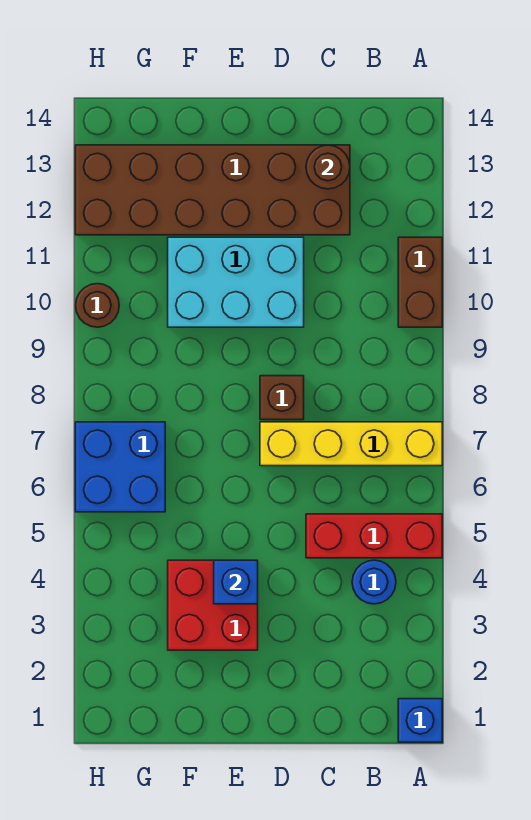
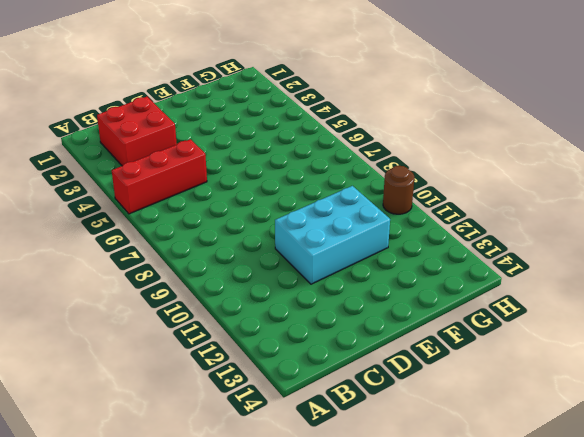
red 2x2 brick [97,97,177,166] -> red 2x2 brick moved to [168,560,258,650]
none -> blue 1x1 brick [398,699,442,742]
none -> yellow 1x4 brick [260,422,442,466]
none -> brown 1x2 brick [398,237,442,327]

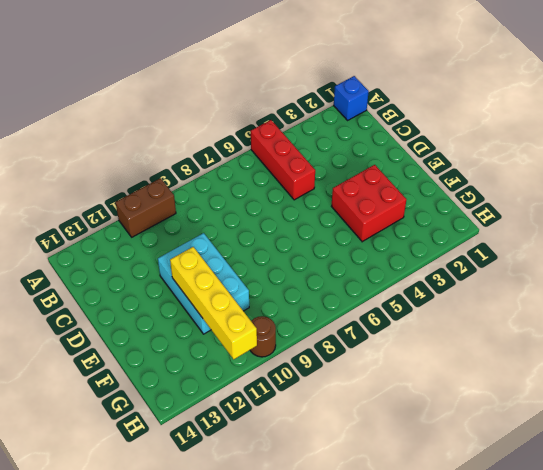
yellow 1x4 brick [170,247,257,359] -> yellow 1x4 brick moved to [260,422,442,466]
none -> blue 1x1 round brick [352,560,396,604]
none -> brown 2x6 brick [75,145,350,235]
none -> brown 1x1 brick [260,376,304,420]

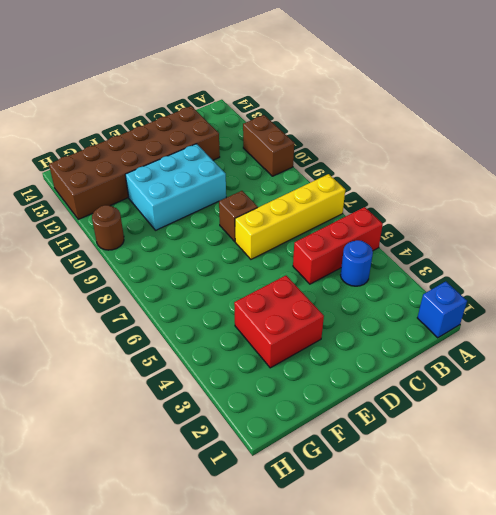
none -> blue 2x2 brick [75,422,165,512]
none -> brown 1x1 round brick [306,145,350,189]
none -> blue 1x1 brick [214,560,258,604]

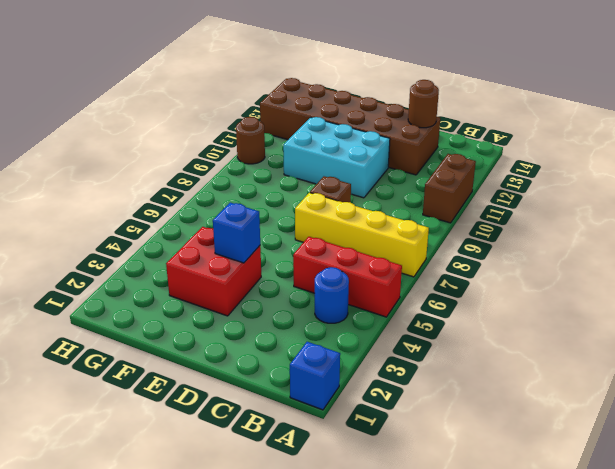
none -> blue 2x2 brick [75,422,165,512]

